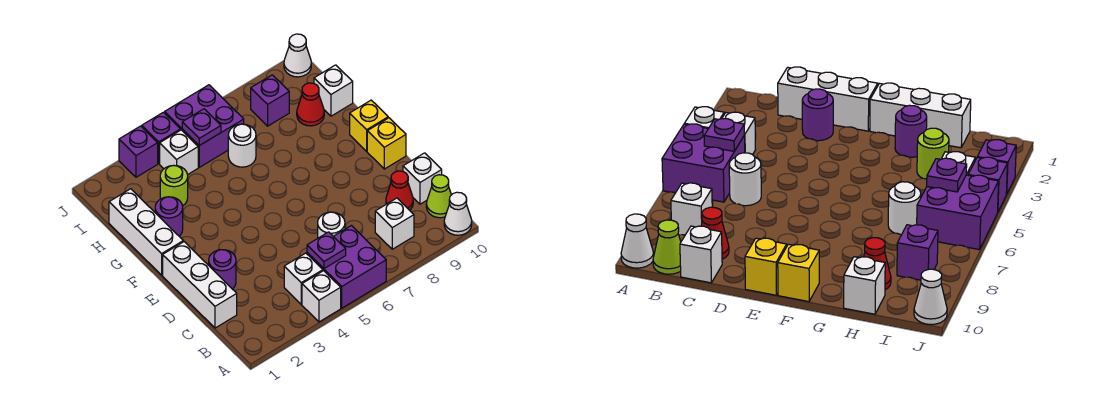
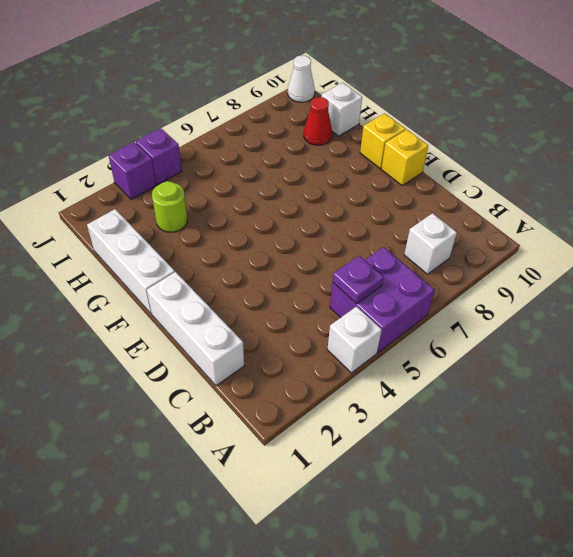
none -> white 1x1 cone [444,192,472,235]
none -> white 1x1 brick [284,253,323,304]
none -> lime 1x1 cone [426,175,451,218]

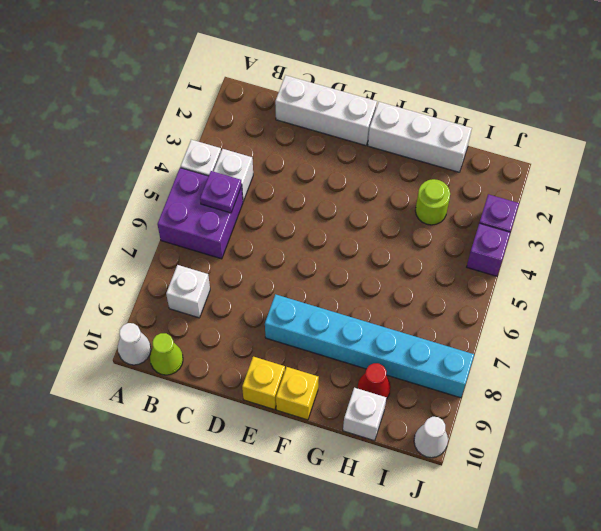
cyan 1x6 brick [265,294,474,398] -> purple 1x1 brick [251,75,289,126]
none -> white 1x1 round brick [318,212,345,238]
none -> red 1x1 cone [386,171,413,210]
none -> white 1x1 brick [403,153,442,204]

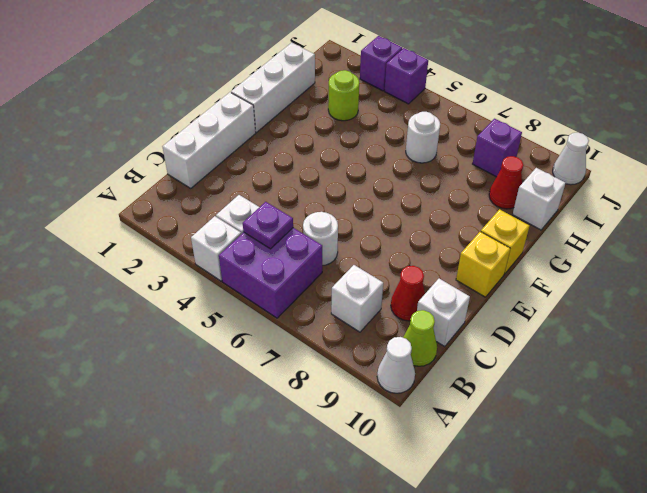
none -> purple 1x1 round brick [209,250,236,289]
none -> purple 1x1 round brick [155,197,183,236]
none -> white 1x1 brick [160,130,198,175]

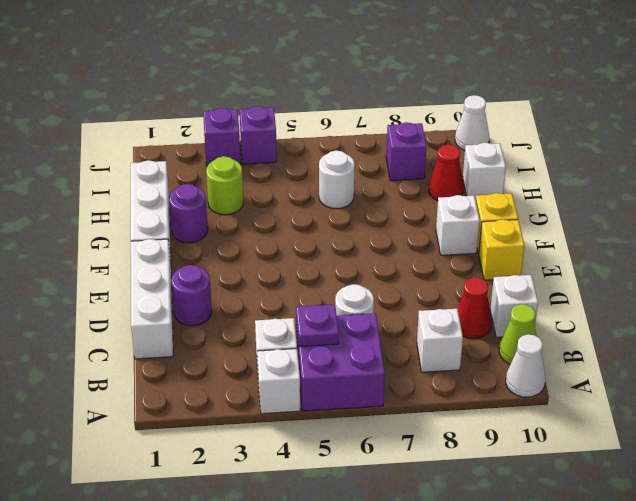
white 1x1 brick [436,195,480,255] -> white 1x1 brick moved to [160,130,198,175]
none -> purple 2x2 brick [165,85,244,167]
none -> purple 1x1 plate [182,109,221,146]

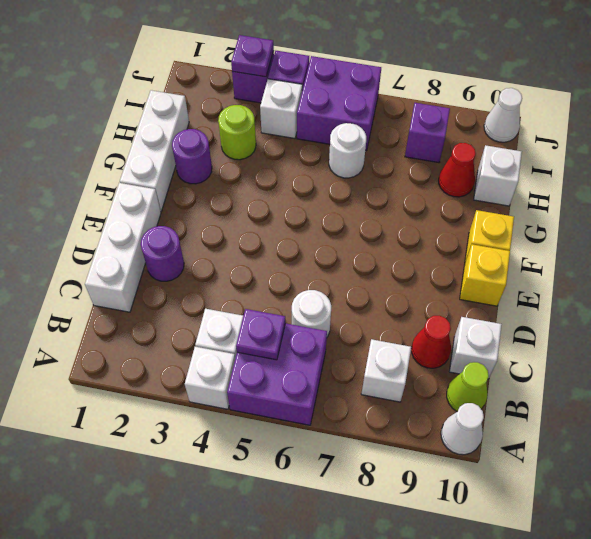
purple 1x1 plate [231,35,274,77] -> purple 1x1 plate moved to [182,109,221,146]

